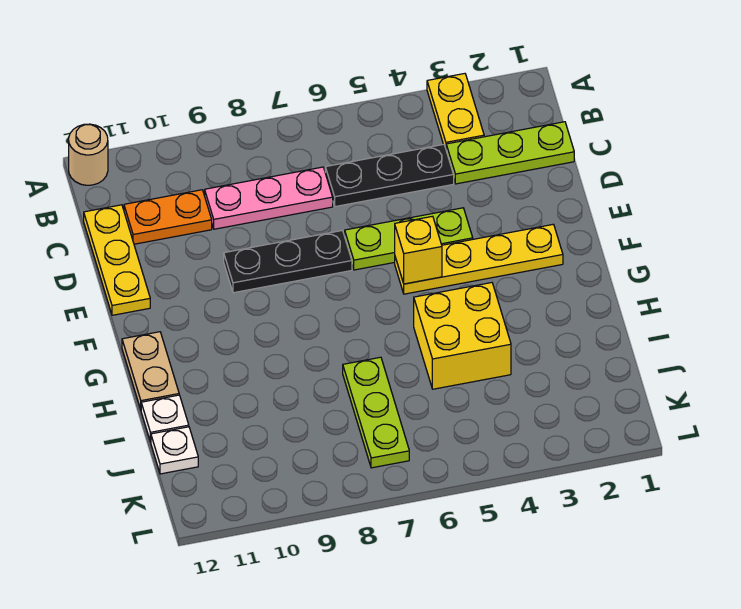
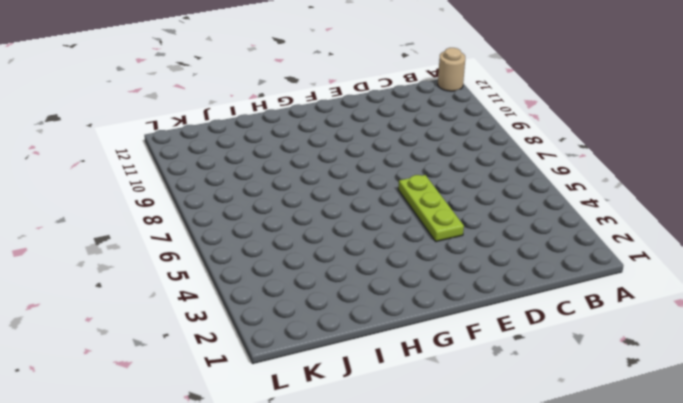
none -> yellow 1x2 plate [427,74,484,148]
none -> lime 1x3 plate [446,122,574,184]
none -> black 1x3 plate [325,144,454,207]

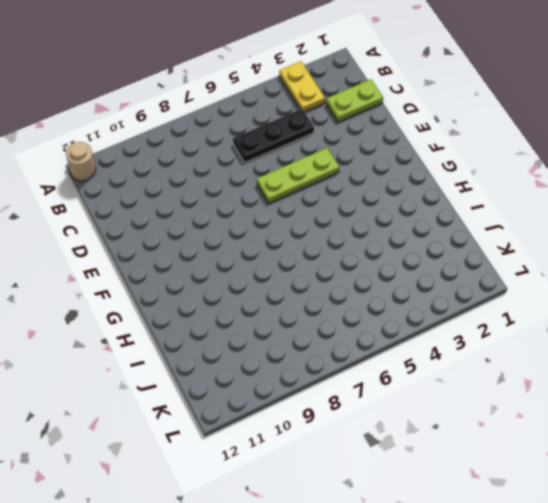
lime 1x2 plate [326,79,383,122] -> lime 1x3 plate [446,122,574,184]
none -> pink 1x3 plate [205,167,333,229]
none -> orange 1x2 plate [124,190,212,244]
none -> yellow 1x3 plate [84,205,150,315]

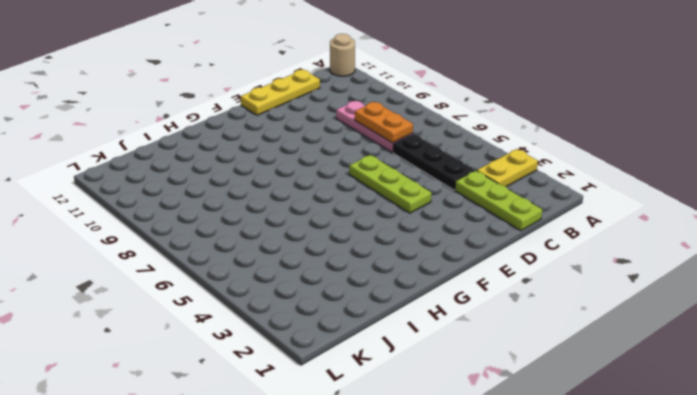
orange 1x2 plate [355,102,413,143] -> orange 1x2 plate moved to [124,190,212,244]
none -> black 1x3 plate [224,231,352,293]
none -> yellow 1x4 plate [395,224,563,294]
none -> tan 1x2 plate [122,332,179,409]

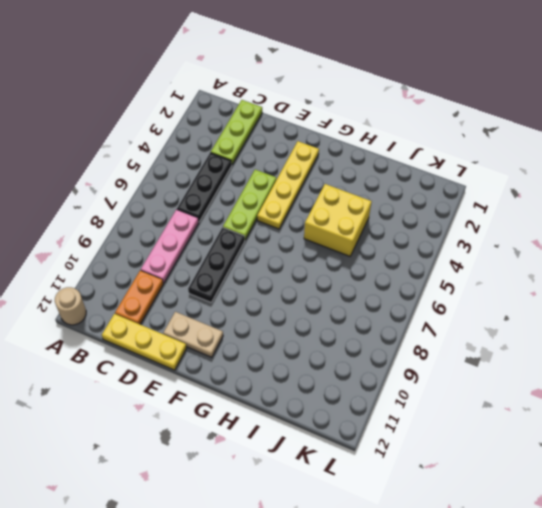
tan 1x2 plate [163,312,223,357] -> tan 1x2 plate moved to [122,332,179,409]
none -> yellow 1x2 plate [427,74,484,148]
none -> lime 1x3 plate [343,357,409,468]
none -> white 1x1 plate [141,395,189,442]

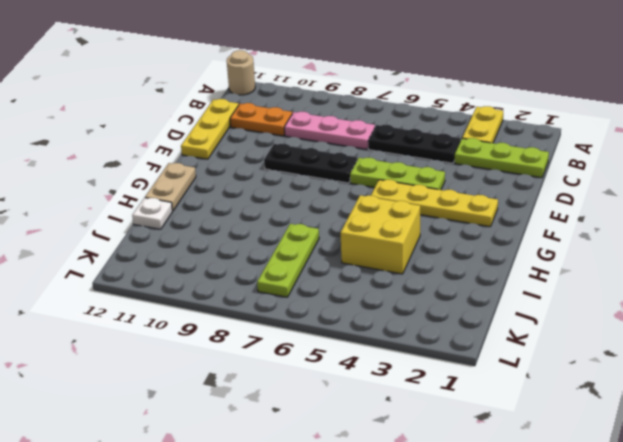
none -> white 1x1 plate [151,427,198,474]
none -> yellow 1x1 brick [395,216,442,284]

